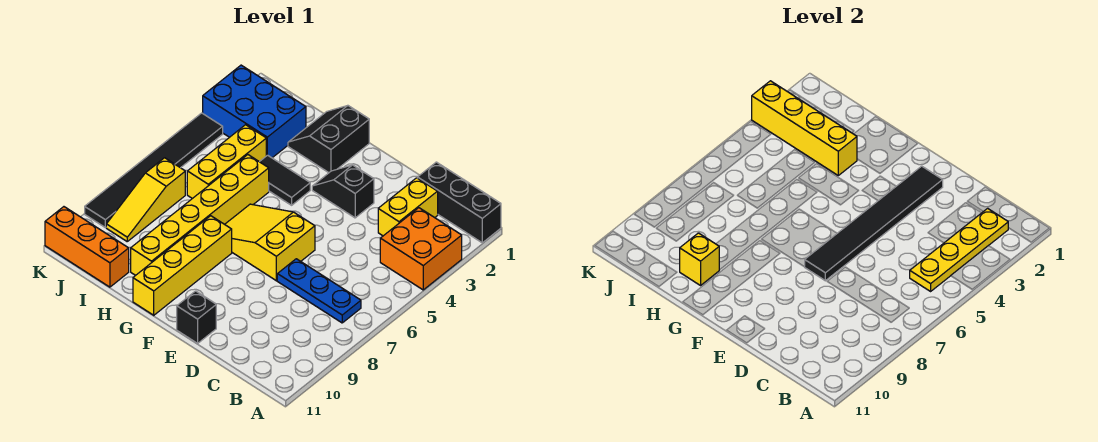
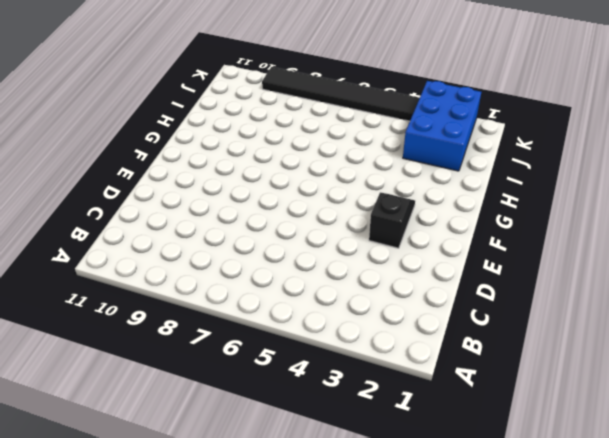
none -> black 1x3 brick [418,162,501,243]
none -> orange 2x2 brick [380,208,462,290]
none -> blue 1x3 plate [277,259,361,323]

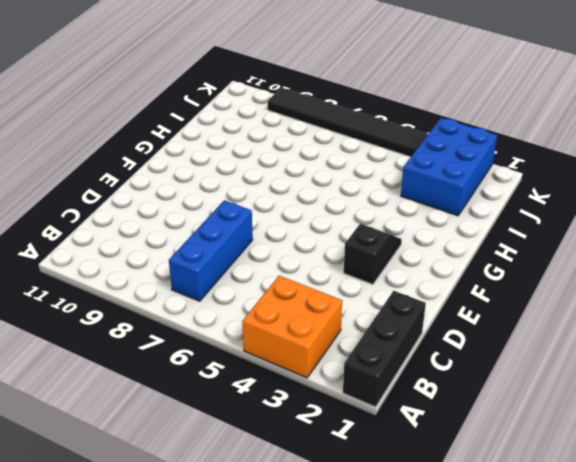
blue 1x3 brick [169,200,253,301] -> blue 1x3 plate [277,259,361,323]
none -> yellow 1x2 brick [378,178,438,236]
none -> yellow 2x3 slope [225,204,315,281]
none -> black 1x1 brick [177,291,216,343]

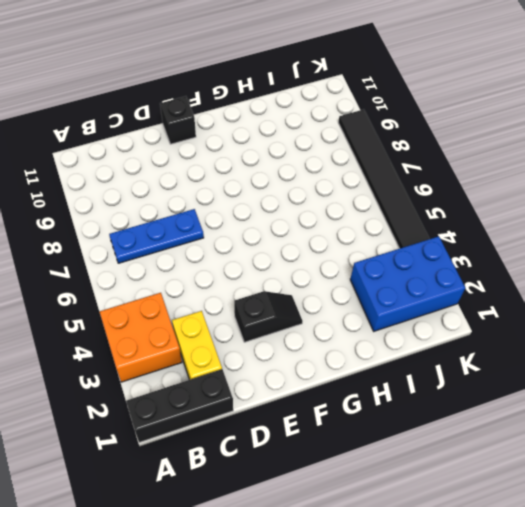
none -> yellow 2x3 slope [225,204,315,281]
none -> black 2x2 slope [288,106,369,173]
none -> black 1x2 tile [260,155,310,205]

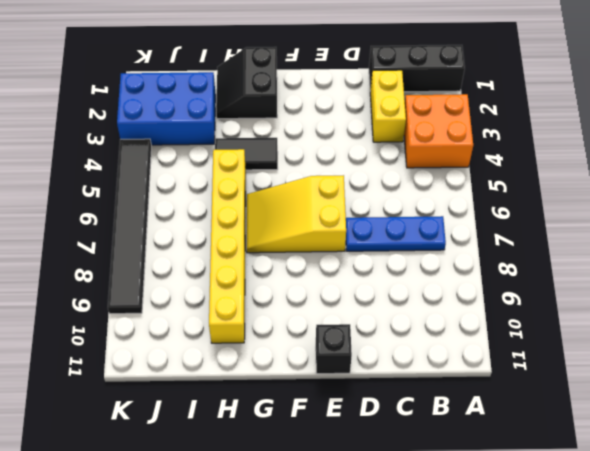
none -> black 1x2 slope [312,165,374,218]
none -> yellow 1x4 brick [133,216,232,315]
none -> yellow 1x3 brick [187,125,266,199]

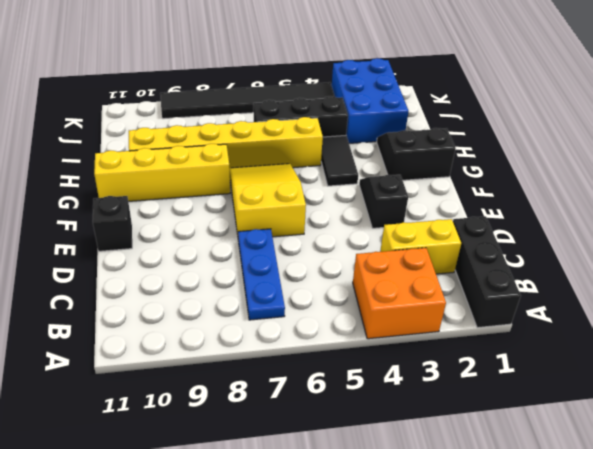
black 1x3 brick [253,96,348,137] -> yellow 1x3 brick [187,125,266,199]
none -> orange 1x3 brick [45,207,129,287]
none -> yellow 1x3 slope [106,158,185,241]
none -> yellow 1x4 plate [910,208,1008,291]

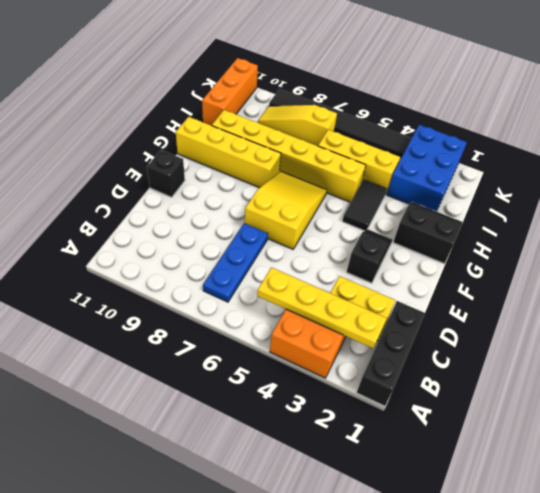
none -> black 1x6 tile [805,166,943,281]
none -> yellow 1x4 brick [752,81,857,175]
none -> yellow 1x1 brick [680,233,719,285]

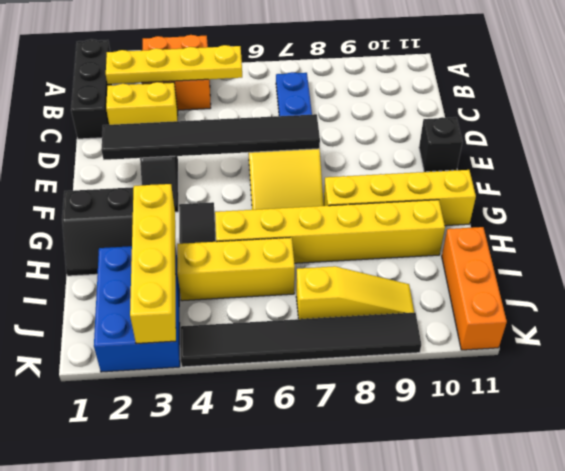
none -> yellow 1x1 brick [680,233,719,285]

